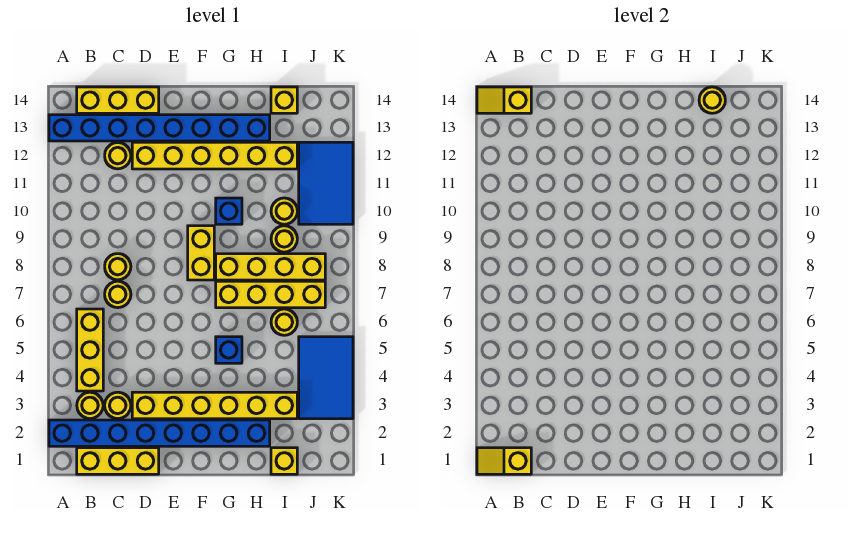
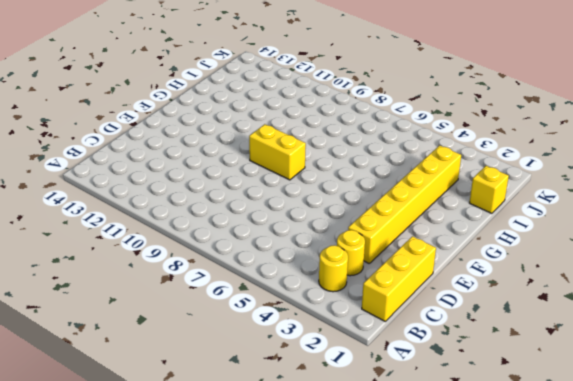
none -> blue 1x8 brick [49,420,270,446]
none -> blue 1x8 brick [49,115,270,141]
none -> yellow 1x3 brick [77,309,103,391]

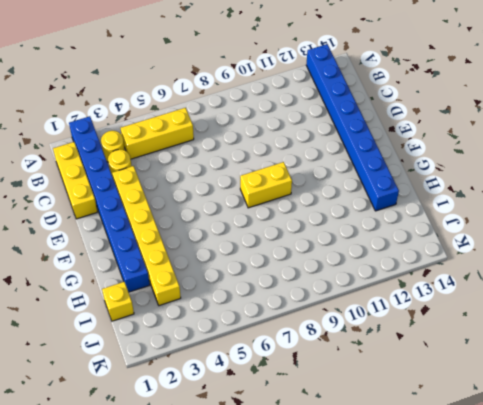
none -> yellow 1x3 brick [77,87,159,113]
none -> yellow 1x1 round brick [105,281,131,308]
none -> yellow 1x1 round brick [105,254,131,280]

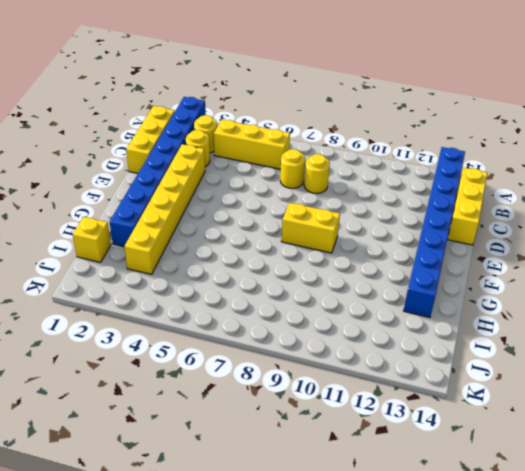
none -> yellow 1x1 round brick [105,143,131,169]
none -> yellow 1x6 brick [132,142,297,169]
none -> blue 1x1 brick [216,337,242,363]

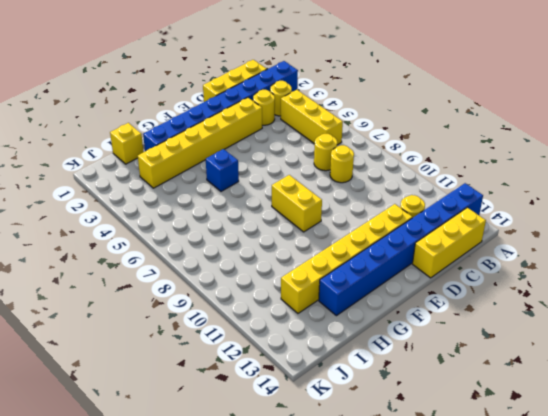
none -> yellow 1x4 brick [216,281,325,308]
none -> yellow 1x4 brick [216,254,325,280]
none -> blue 1x1 brick [216,198,242,224]

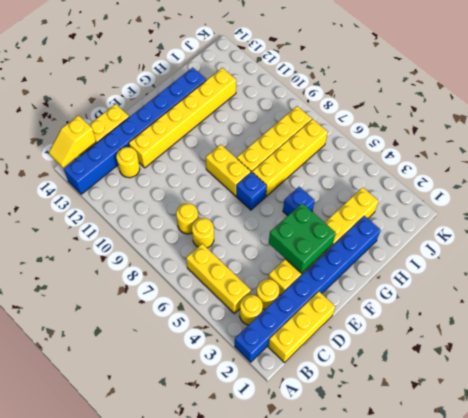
green 2x2 brick [269,203,336,274] -> none
blue 1x1 brick [236,172,267,210] -> blue 1x1 brick moved to [216,198,242,224]
none -> yellow 1x1 brick [271,448,297,474]
none -> yellow 1x1 round brick [271,309,297,335]
none -> yellow 1x1 round brick [271,226,297,252]

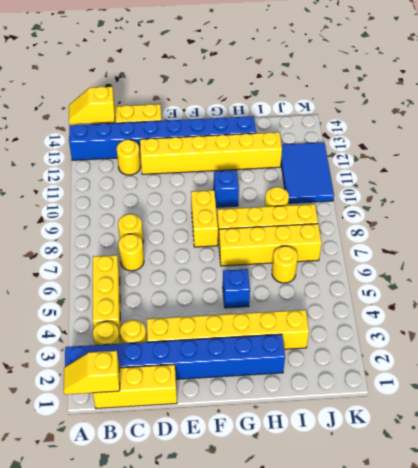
none -> yellow 1x1 brick [271,448,297,474]
none -> yellow 1x1 round brick [271,198,297,224]
none -> yellow 1x1 brick [271,87,297,113]

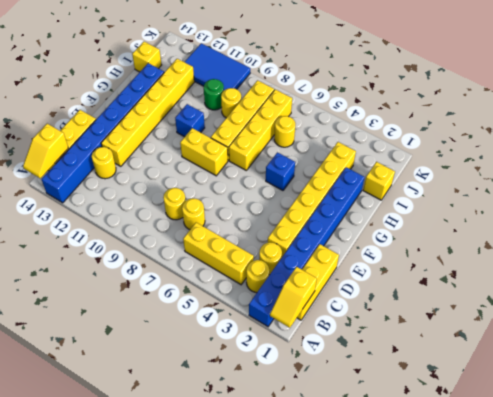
green 1x1 round brick [204,79,224,110] -> yellow 1x1 round brick [271,198,297,224]
none -> blue 2x3 tile [299,337,353,419]
none -> yellow 1x1 round brick [699,87,725,113]

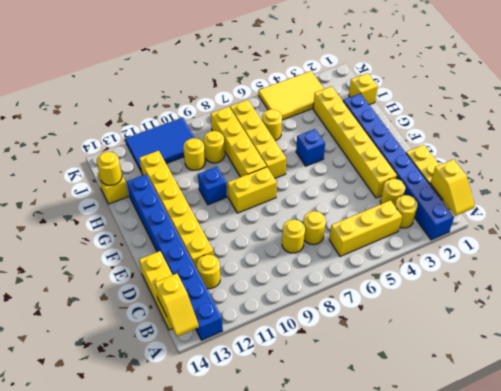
yellow 2x3 tile [258,71,324,120] -> blue 2x3 tile [299,337,353,419]

